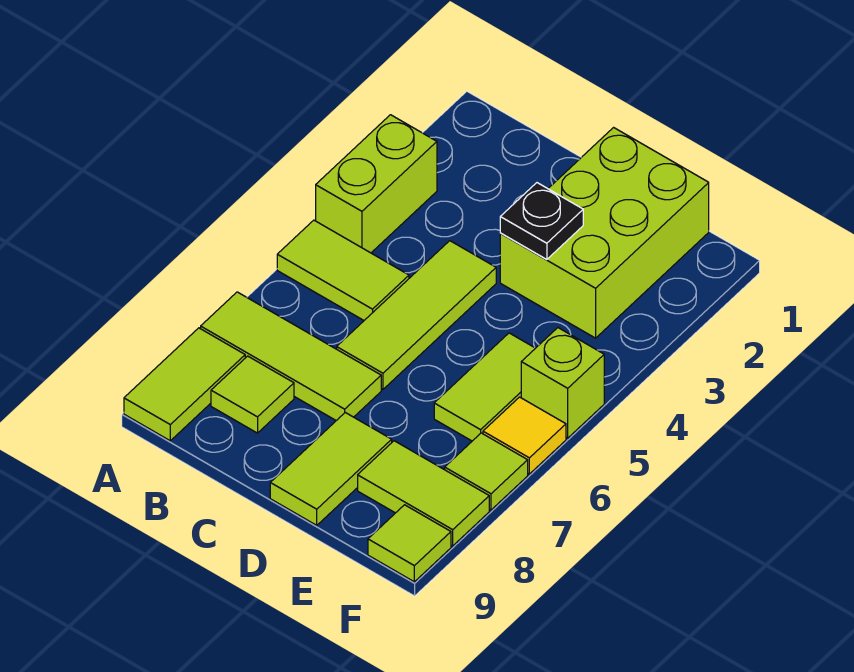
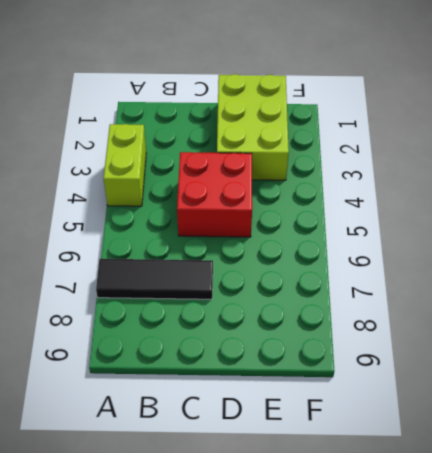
black 1x3 tile [96,259,213,299] -> lime 1x3 tile [201,292,381,421]
red 2x2 brick [177,152,252,237] -> lime 1x3 tile [337,241,496,389]
none -> lime 1x2 tile [277,220,409,320]
none -> lime 1x2 tile [124,328,245,441]
none -> lime 1x1 tile [211,356,294,433]

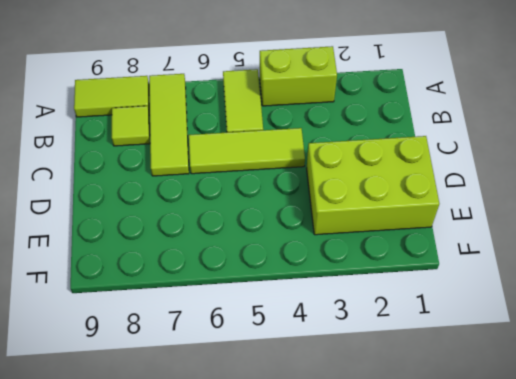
none -> lime 1x2 tile [270,413,392,525]
none -> lime 1x2 tile [434,333,535,441]
none -> lime 1x2 tile [358,441,489,546]

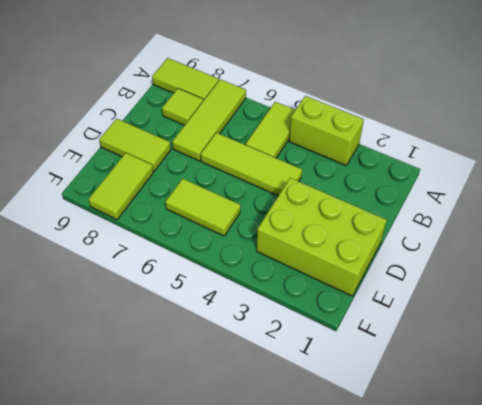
none -> lime 1x1 brick [521,328,604,438]
none -> yellow 1x1 tile [483,397,566,474]
none -> lime 1x1 tile [445,433,528,510]

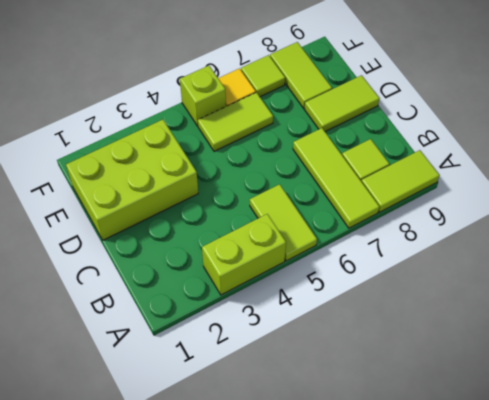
none -> lime 1x3 tile [337,241,496,389]
none -> lime 1x1 tile [368,505,451,582]
none -> black 1x1 plate [500,183,583,260]

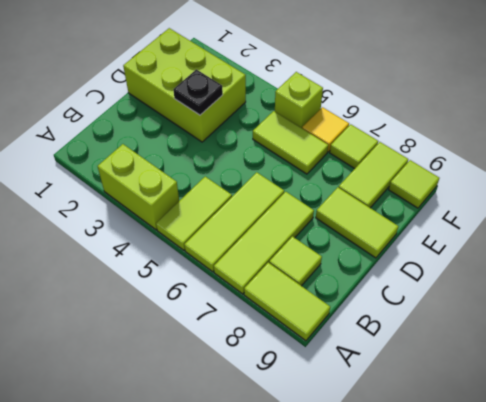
lime 1x3 tile [184,172,284,272] -> lime 1x3 tile turned to [337,241,496,389]

